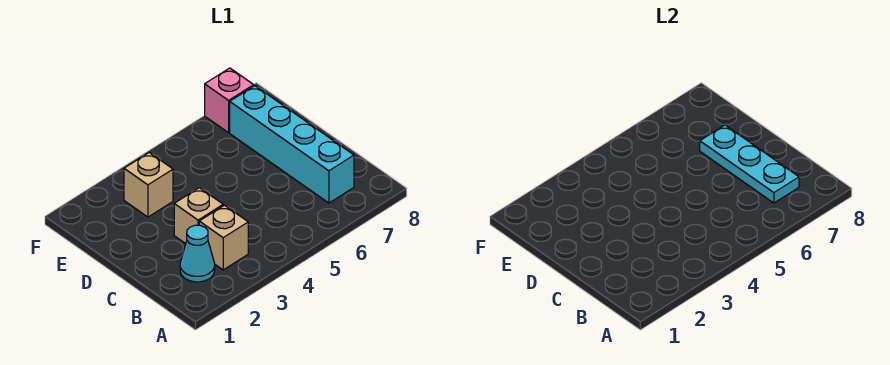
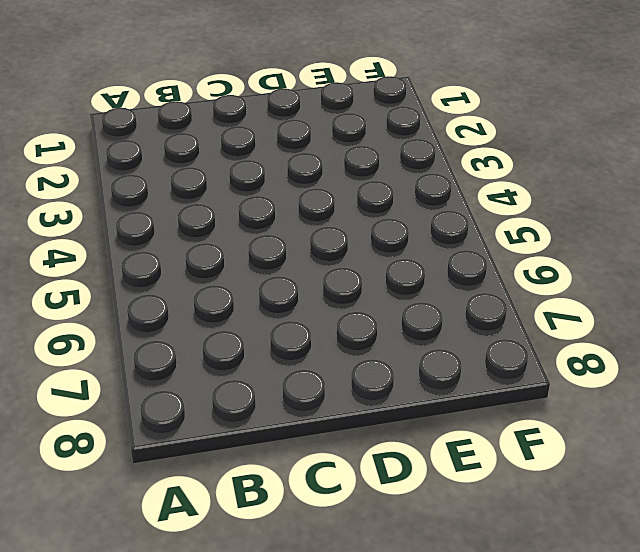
none -> cyan 1x1 cone [180,225,215,282]
none -> tan 1x1 brick [199,205,248,270]

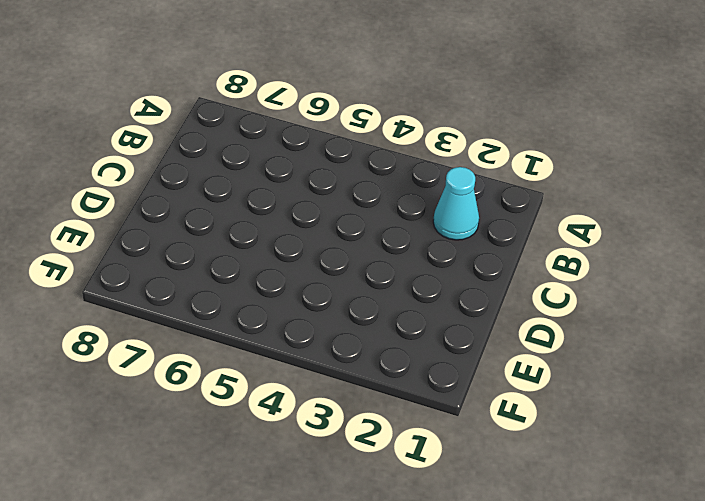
none -> tan 1x1 brick [199,205,248,270]
none -> cyan 1x4 brick [230,86,354,203]

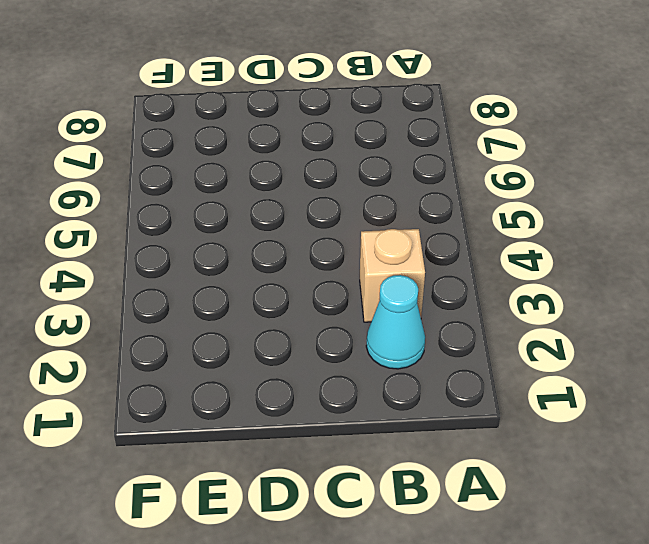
none -> cyan 1x4 brick [230,86,354,203]
none -> tan 1x1 brick [174,188,223,244]

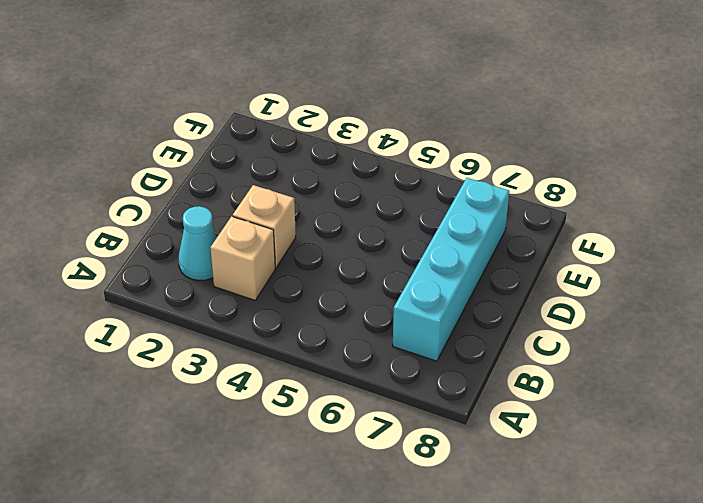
none -> tan 1x1 brick [124,153,173,217]
none -> pink 1x1 brick [205,68,254,133]

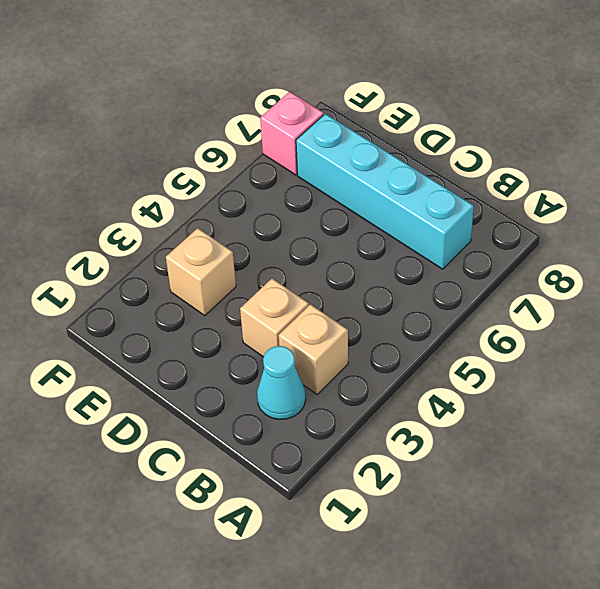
none -> cyan 1x3 plate [700,125,799,203]

